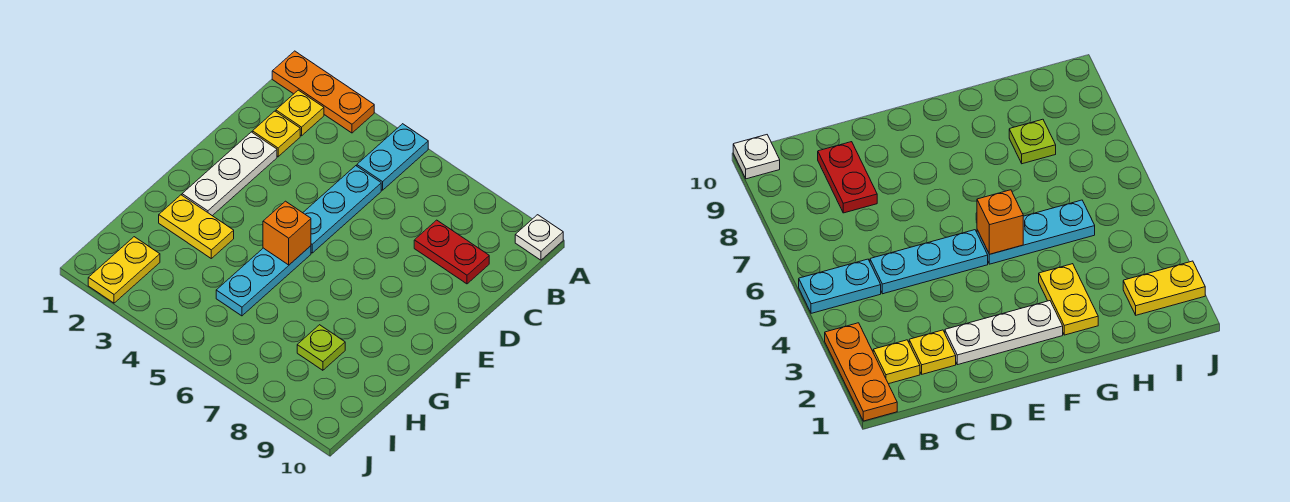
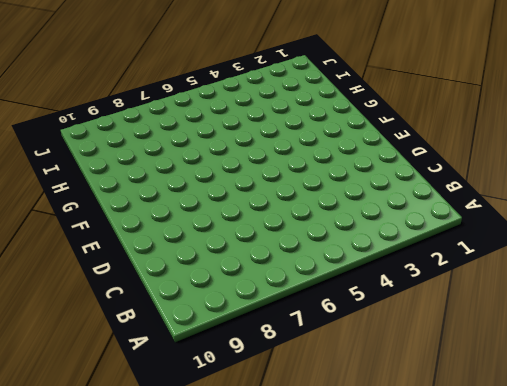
none -> orange 1x3 plate [272,51,374,133]
none -> cyan 1x2 plate [357,124,428,190]
none -> white 1x1 plate [515,215,563,260]

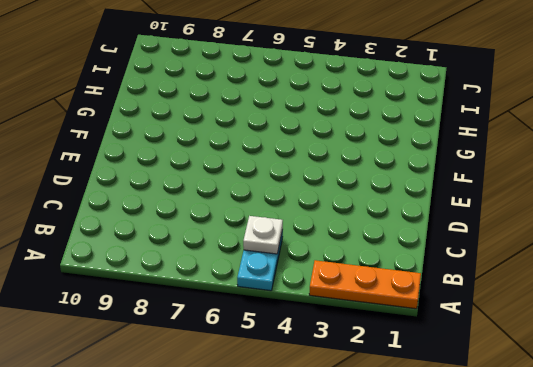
white 1x1 plate [243,216,283,254] -> white 1x1 plate moved to [515,215,563,260]
none -> yellow 1x1 plate [276,90,324,136]
none -> yellow 1x1 plate [252,111,300,157]
none -> cyan 1x3 plate [303,166,381,253]

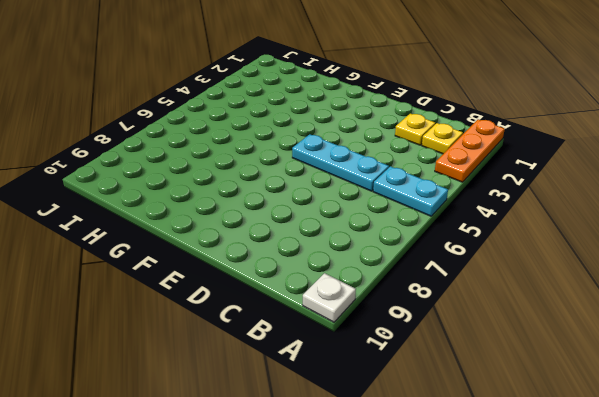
none -> red 1x2 plate [414,220,489,284]
none -> white 1x3 plate [182,132,277,216]
none -> cyan 1x3 plate [216,246,311,316]

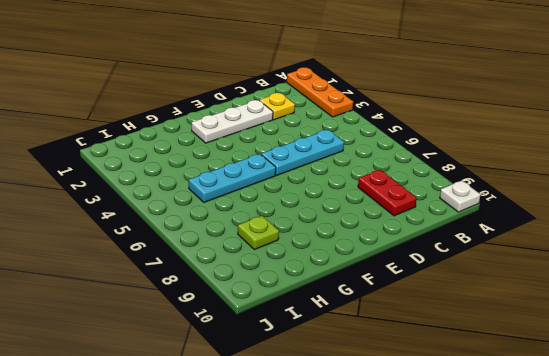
none -> cyan 1x2 plate [357,124,428,190]
none -> yellow 1x1 plate [276,90,324,136]
none -> yellow 1x2 plate [159,195,234,258]

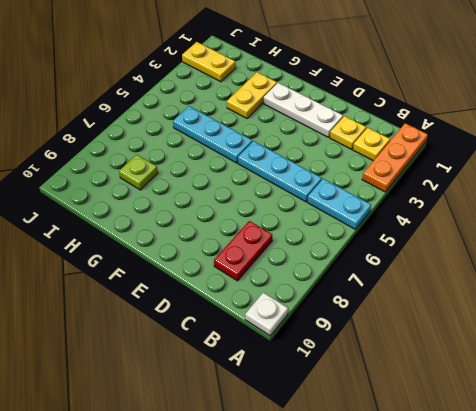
none -> orange 1x1 brick [263,201,311,265]

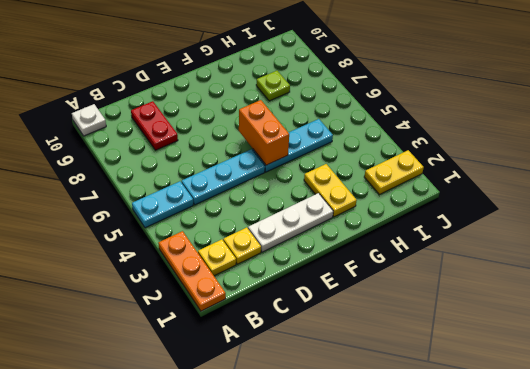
orange 1x2 brick [239,100,289,165] -> orange 1x1 brick [263,201,311,265]

